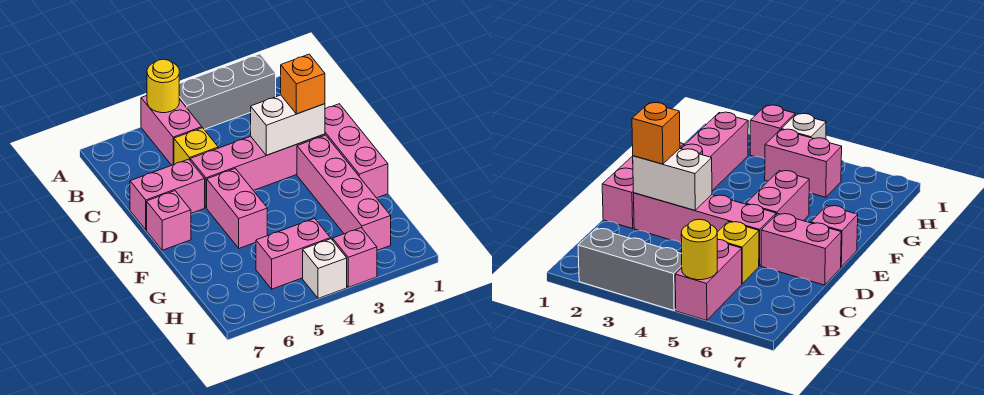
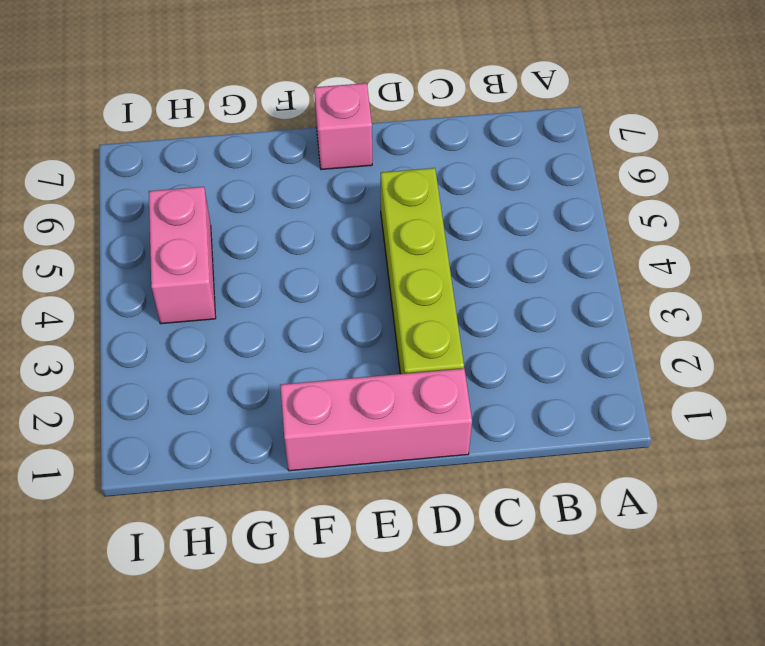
lime 1x4 brick [381,168,464,374] -> pink 1x4 brick [190,134,325,208]
none -> grey 1x3 brick [179,54,276,129]
none -> pink 1x2 brick [141,96,202,165]
none -> yellow 1x1 brick [174,128,218,164]

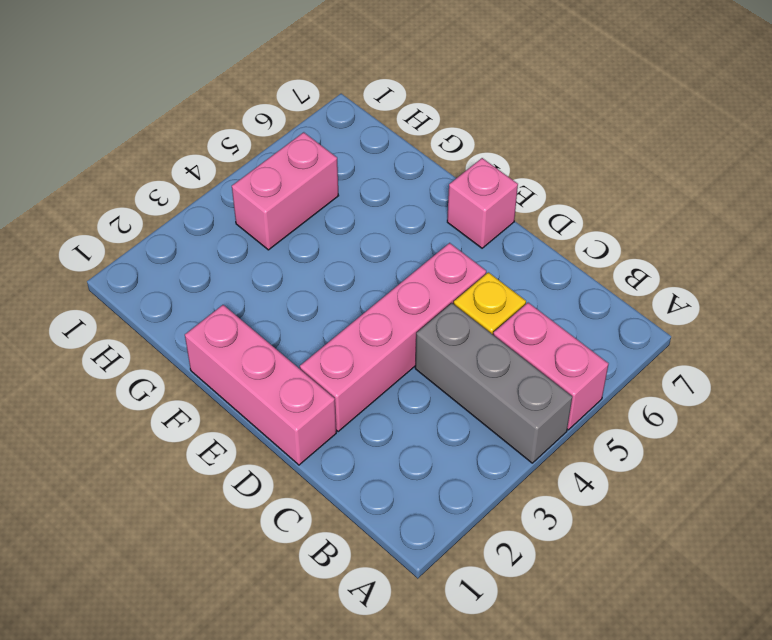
grey 1x3 brick [415,303,572,463] -> grey 1x3 brick turned to [179,54,276,129]
none -> pink 1x2 brick [130,159,205,230]
none -> pink 1x4 brick [297,135,391,250]
none -> pink 1x2 brick [207,169,267,248]

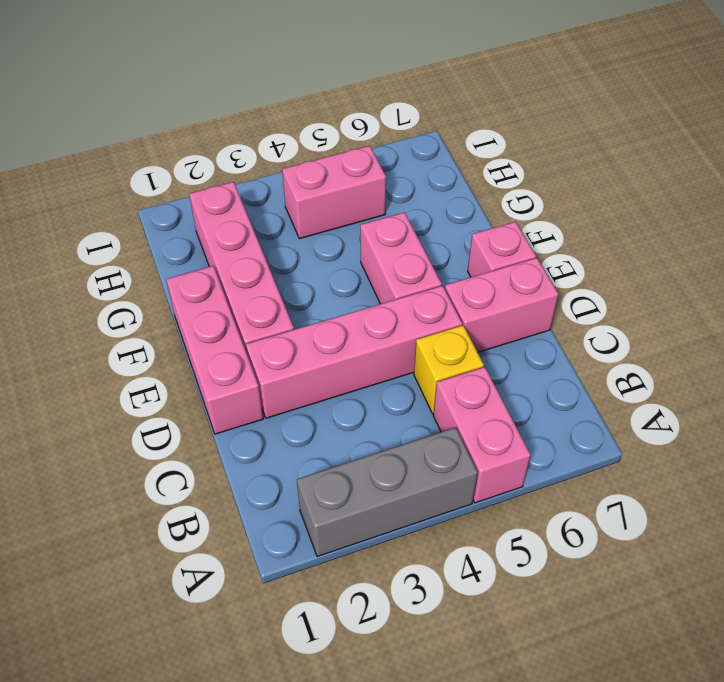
none -> pink 1x1 brick [333,228,377,287]
none -> white 1x1 brick [303,239,347,298]
none -> yellow 1x1 round brick [147,59,179,113]

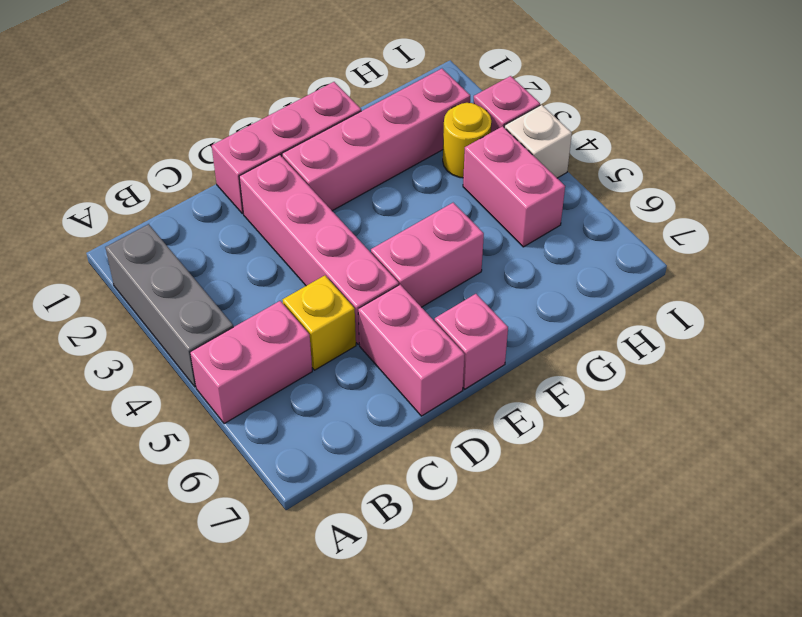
yellow 1x1 round brick [443,103,491,178] -> yellow 1x1 round brick moved to [147,59,179,113]
none -> white 1x2 brick [251,95,325,155]
none -> orange 1x1 brick [281,54,325,114]

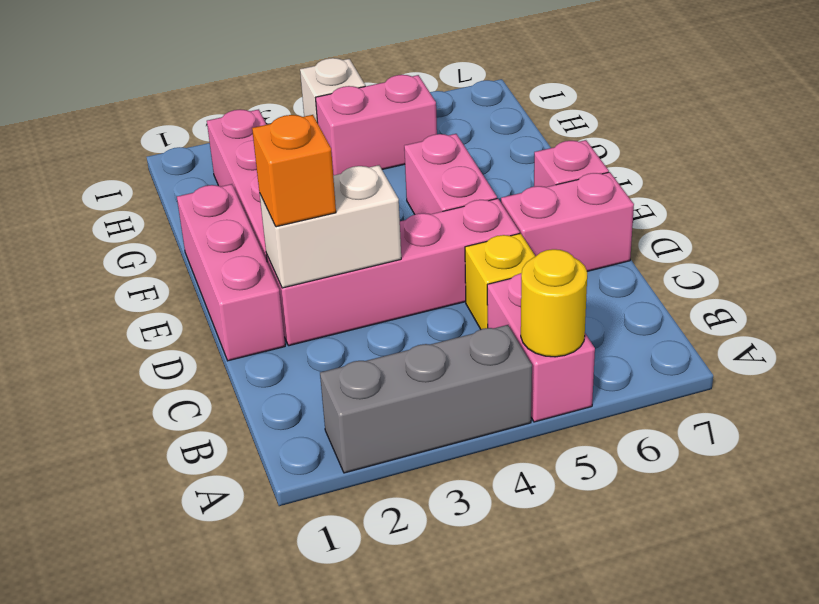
none -> pink 1x1 brick [333,228,377,287]

